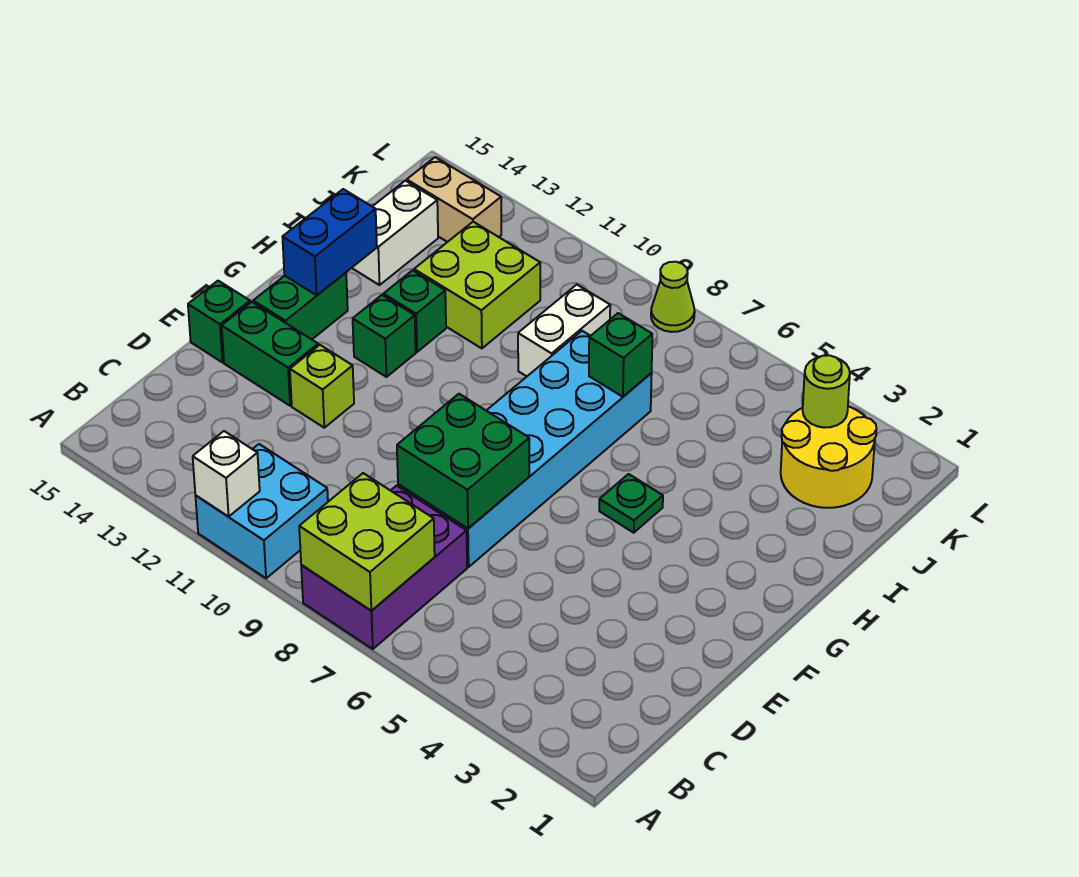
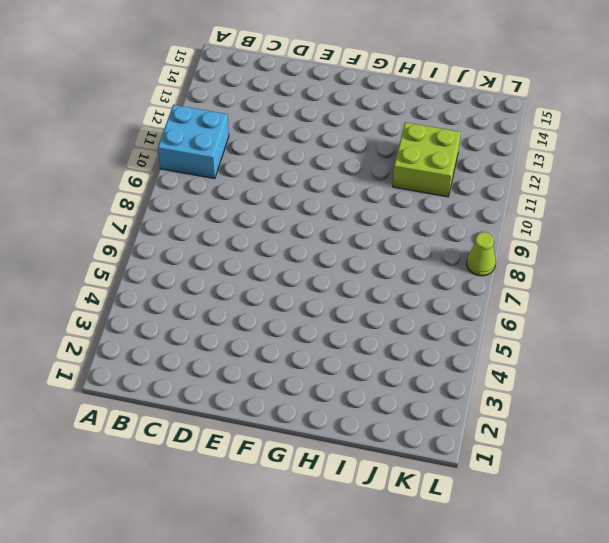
none -> purple 2x3 brick [301,486,467,649]
none -> cyan 2x6 brick [398,331,652,567]
none -> lime 1x1 brick [290,345,354,428]

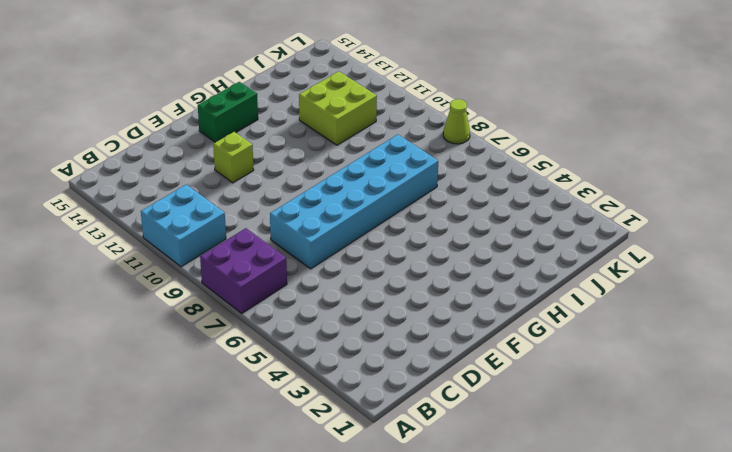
purple 2x2 brick [200,228,287,313] -> purple 2x3 brick [301,486,467,649]
none -> green 1x2 brick [222,302,318,406]
none -> green 1x1 brick [188,281,250,362]
none -> green 1x1 plate [599,474,663,533]

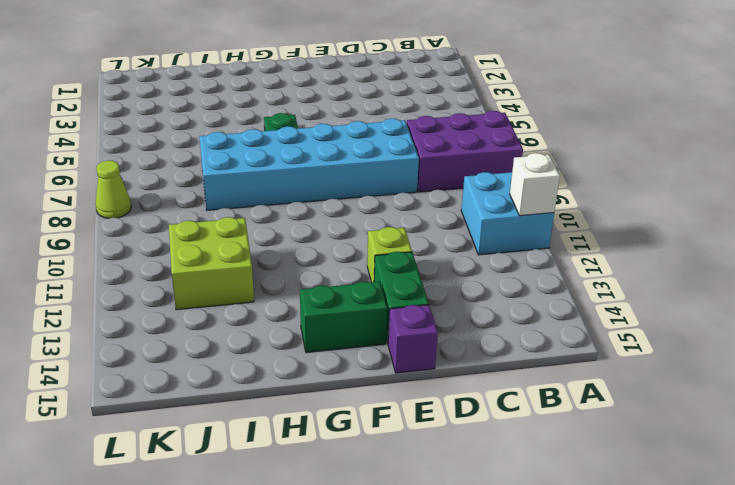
purple 1x1 brick [388,305,438,373] -> green 1x1 brick [188,281,250,362]
none -> green 1x1 brick [353,295,416,377]
none -> green 1x1 brick [383,270,446,352]
none -> white 1x2 brick [518,285,610,376]

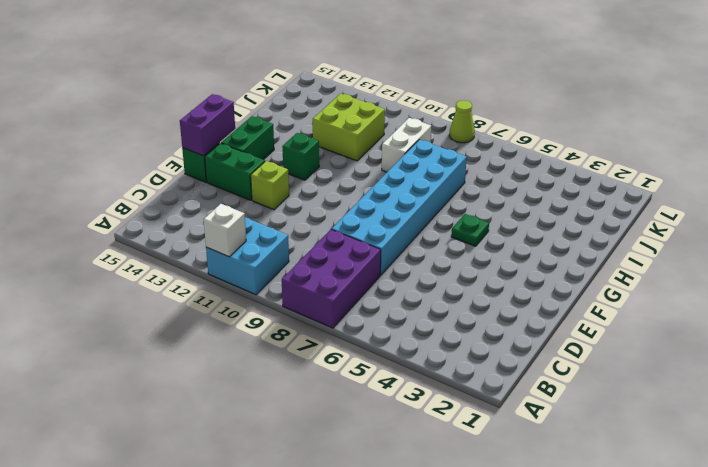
purple 1x2 brick [180,94,235,156] -> none
none -> green 1x1 brick [383,270,446,352]
none -> white 1x2 brick [352,181,438,285]
none -> yellow 2x2 round brick [781,406,876,508]

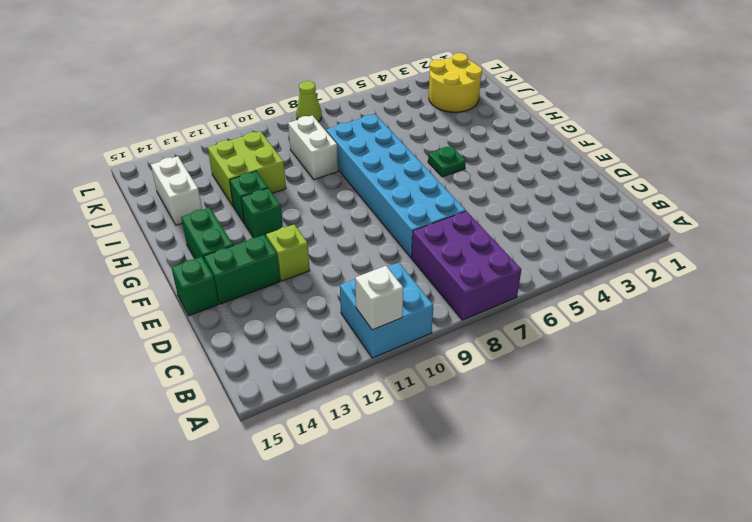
none -> tan 1x2 brick [407,157,501,242]
none -> lime 2x2 brick [299,473,435,611]
none -> green 2x2 brick [397,394,529,528]

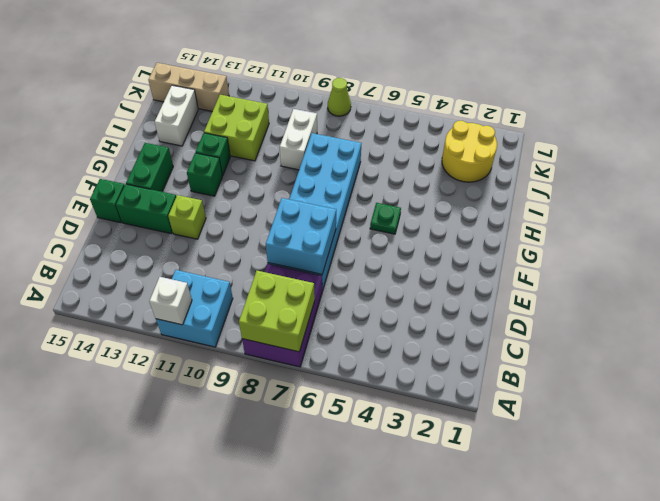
cyan 2x2 brick [266,198,336,274] -> green 2x2 brick [397,394,529,528]
tan 1x3 brick [148,63,229,111] -> tan 1x2 brick [407,157,501,242]
none -> blue 1x2 brick [283,189,377,295]
none -> green 1x1 brick [589,313,652,397]
none -> lime 1x1 round brick [803,355,850,428]

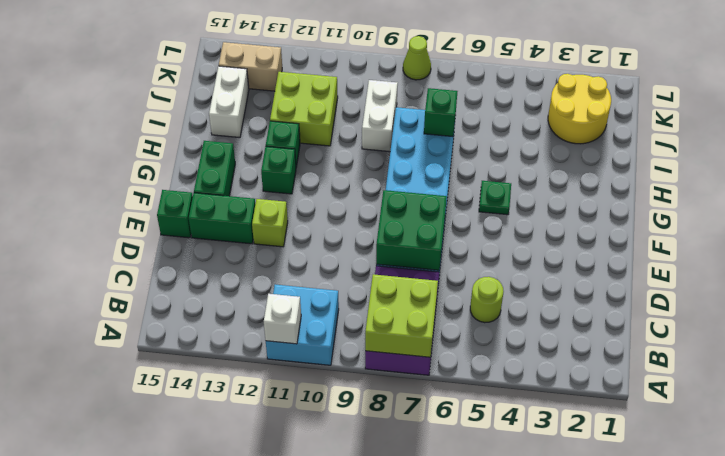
lime 1x1 round brick [470,277,504,323] -> lime 1x1 round brick moved to [803,355,850,428]
none -> blue 1x2 brick [283,189,377,295]

